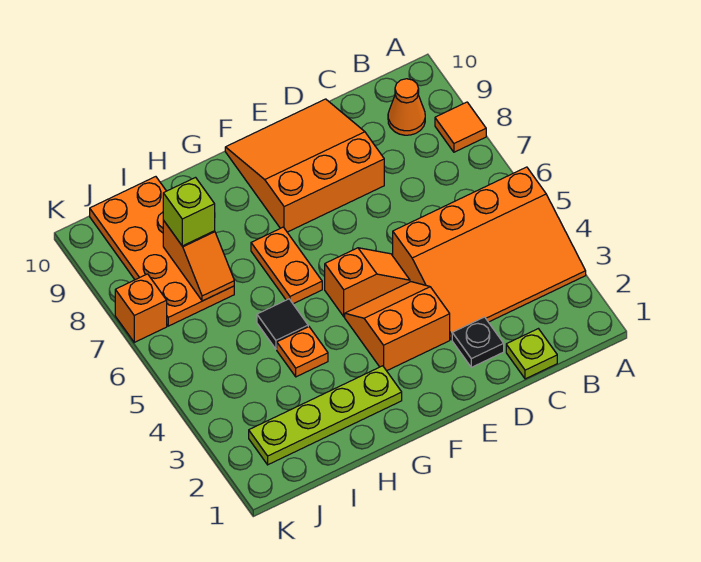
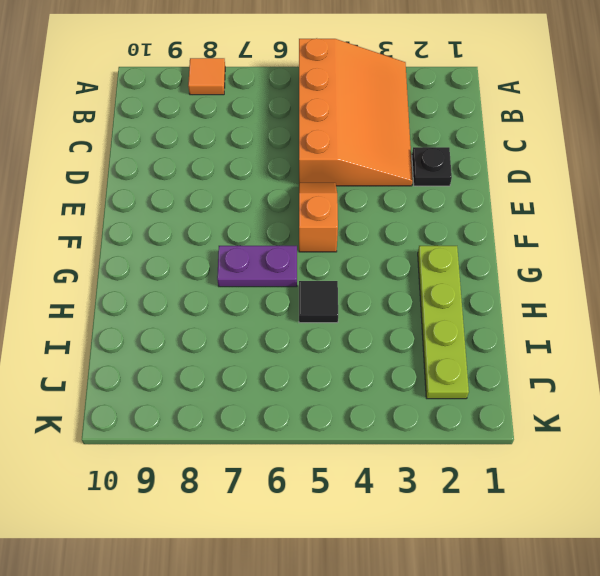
purple 1x2 plate [217,246,297,287] -> orange 1x2 plate [251,227,322,304]
none -> orange 1x1 cone [388,79,425,135]
none -> lime 1x1 plate [506,329,557,379]
none -> orange 3x3 slope [225,99,384,232]

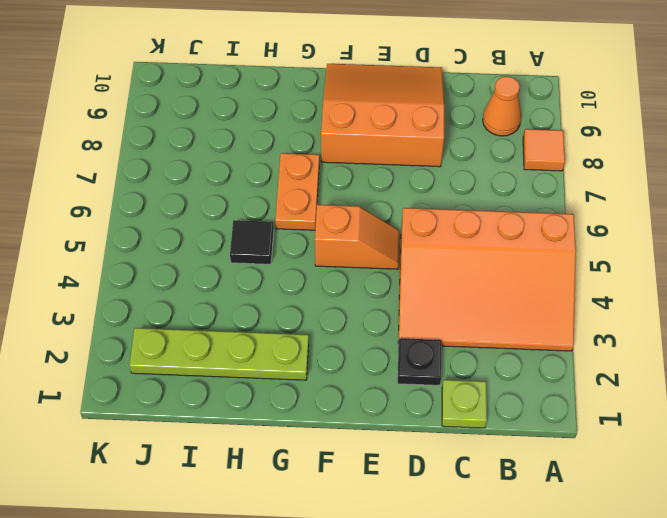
none -> orange 2x2 slope [345,282,450,371]
none -> orange 1x1 plate [277,327,328,377]
none -> orange 2x4 plate [90,177,234,326]

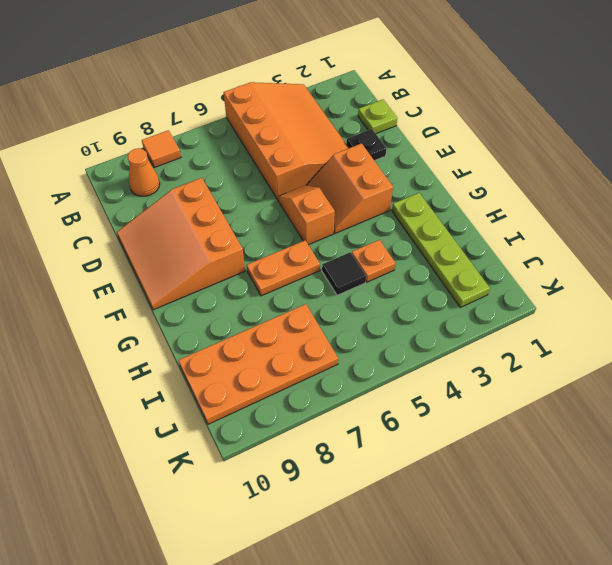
none -> orange 1x1 brick [115,274,167,342]
none -> orange 1x2 slope [163,220,234,301]
none -> lime 1x1 brick [163,178,215,246]

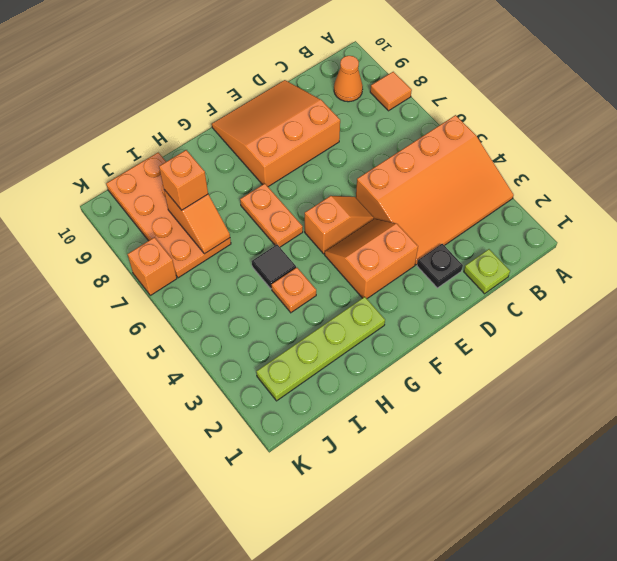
orange 1x1 brick [159,150,208,210] -> lime 1x1 brick [163,178,215,246]

